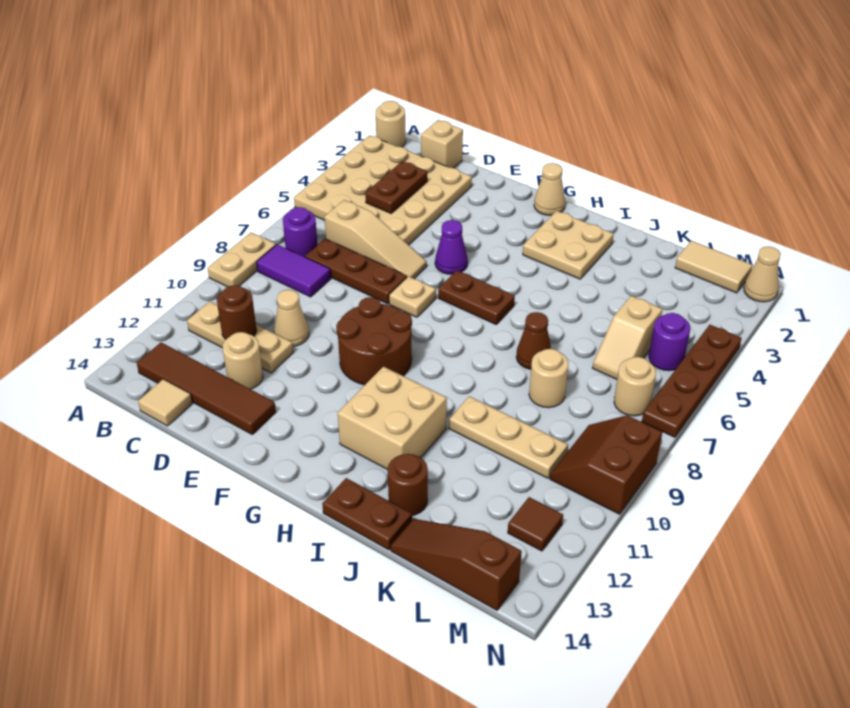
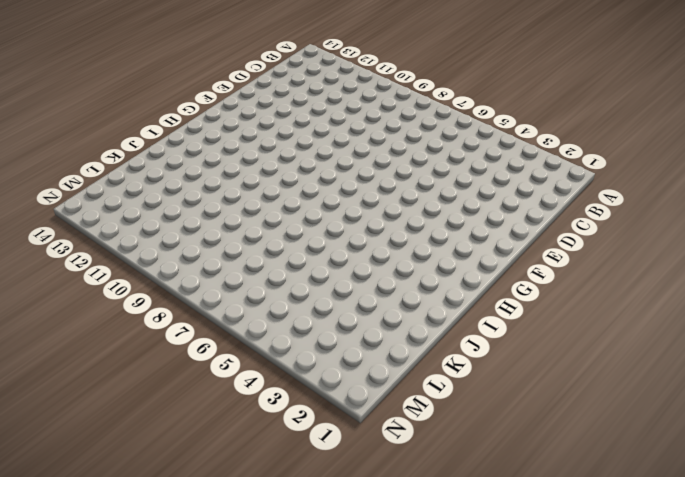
none -> tan 1x1 round brick [376,101,406,147]
none -> tan 4x4 plate [294,135,472,245]
none -> tan 1x2 plate [208,232,276,287]
none -> purple 1x1 round brick [283,207,317,257]

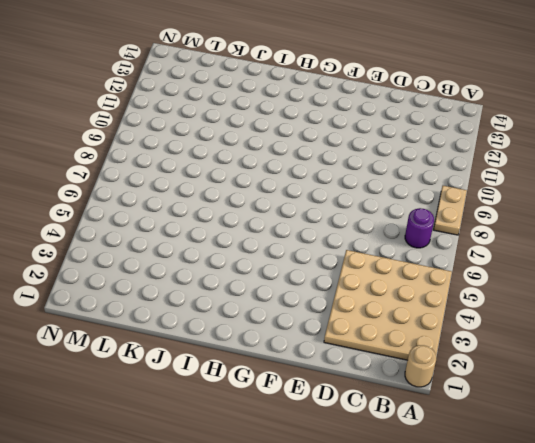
none -> purple 1x2 tile [257,244,331,297]
none -> tan 1x3 plate [187,301,293,373]
none -> brown 1x4 tile [137,343,276,434]
none -> tan 1x1 brick [421,120,463,168]

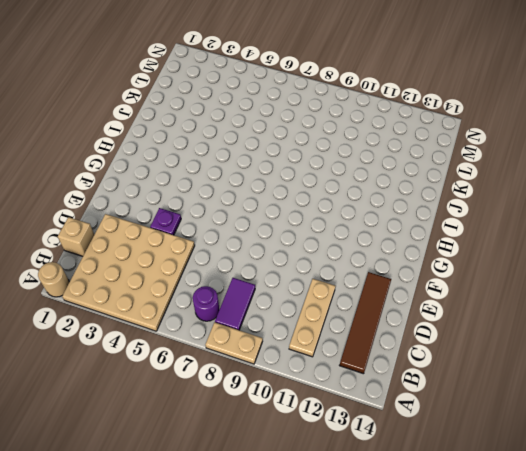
purple 1x1 plate [150,208,181,235] -> none
none -> tan 1x3 slope [325,200,427,279]
none -> brown 1x3 plate [305,239,407,304]
none -> tan 1x1 tile [138,379,192,426]
none -> tan 1x1 cone [274,290,309,346]

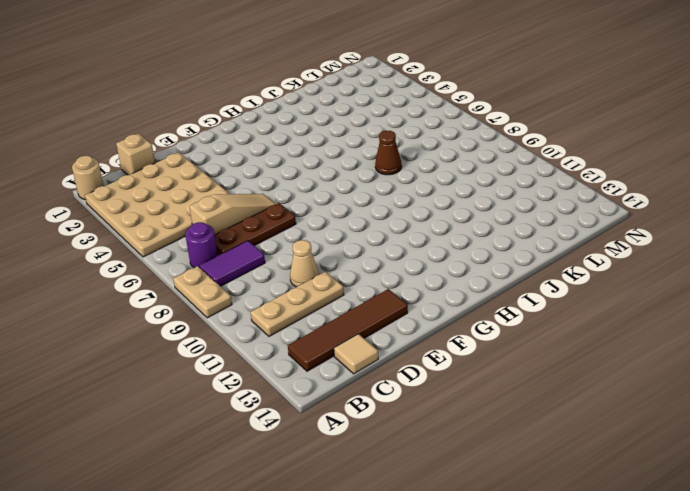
none -> tan 1x1 round brick [222,332,263,389]
none -> purple 1x1 cone [435,220,468,274]
none -> tan 1x1 plate [389,276,436,317]
none -> brown 2x2 round brick [336,297,412,385]

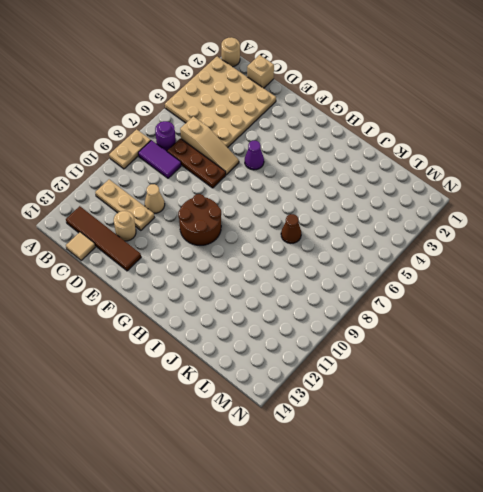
none -> tan 1x1 plate [389,276,436,317]
none -> tan 1x1 cone [534,163,565,215]
none -> brown 1x2 plate [438,270,515,324]
none -> tan 2x2 plate [523,211,614,279]

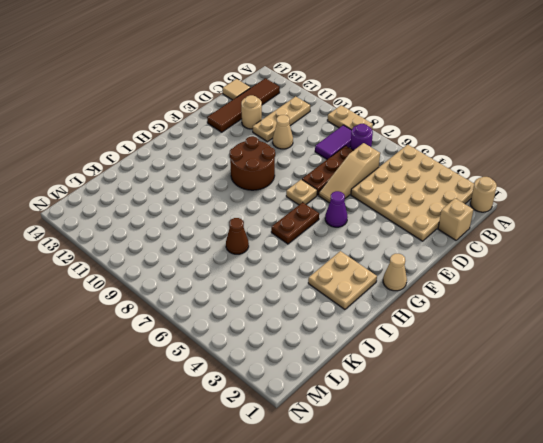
none -> tan 2x2 brick [338,367,447,470]
none -> brown 1x2 plate [322,478,412,550]
none -> tan 1x3 plate [449,396,568,478]
none -> brown 1x1 round brick [388,454,428,515]

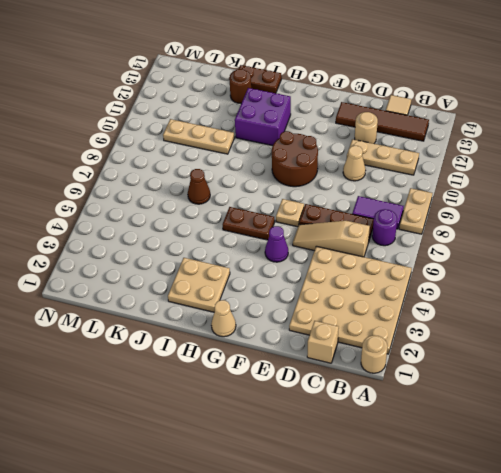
purple 2x2 brick [235,88,291,146] -> tan 2x2 brick [338,367,447,470]
none -> tan 1x1 round brick [529,349,569,408]
none -> brown 1x3 slope [391,519,522,610]
none -> tan 1x2 tile [675,241,753,293]
none -> tan 1x2 slope [592,296,663,379]

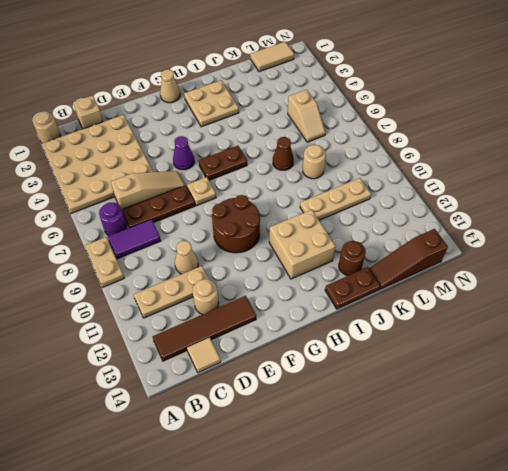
none -> purple 1x1 round brick [649,313,690,371]
none -> tan 1x1 round brick [614,357,656,416]
none -> brown 2x2 slope [550,415,662,514]
none -> brown 1x1 tile [508,497,563,551]

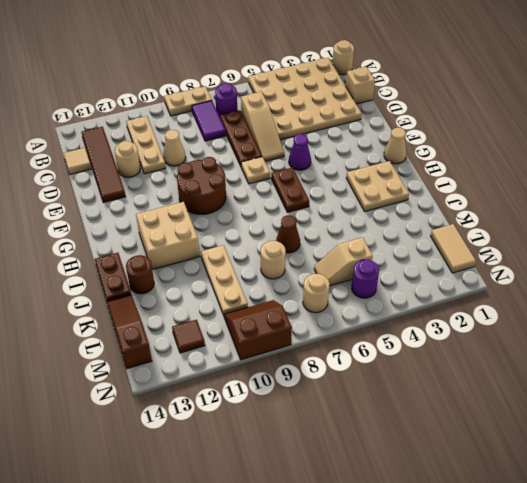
none -> tan 1x1 cone [744,247,781,302]
none -> brown 1x4 plate [642,325,742,437]
none -> brown 1x2 plate [365,161,427,213]
none -> brown 1x1 round brick [217,285,257,339]

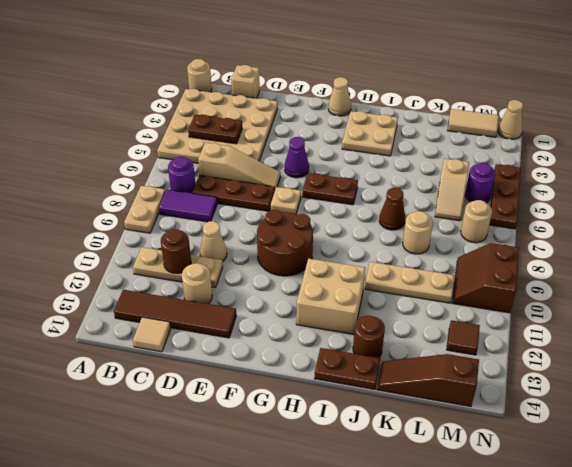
brown 1x2 plate [188,115,242,144] -> brown 1x2 plate turned to [365,161,427,213]
brown 1x3 plate [489,164,521,229] -> brown 1x4 plate [642,325,742,437]

